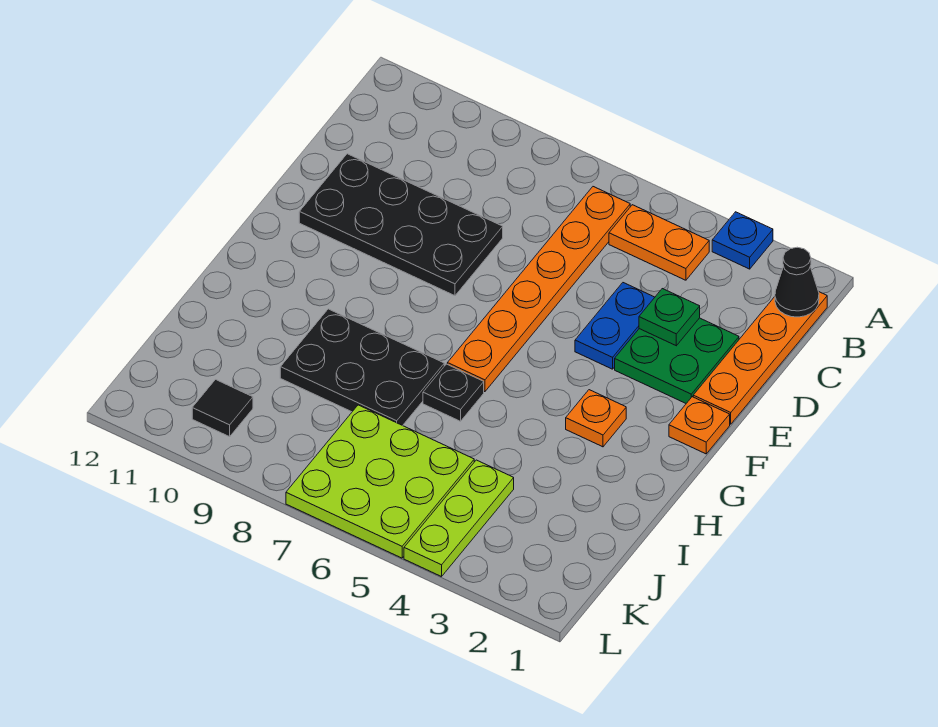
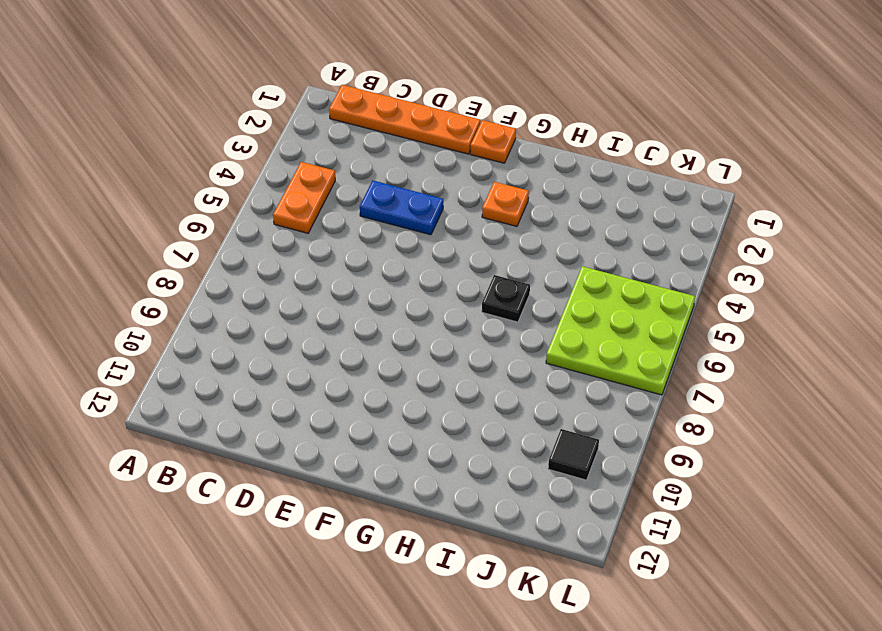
none -> blue 1x1 plate [712,212,773,269]
none -> orange 1x6 plate [447,187,630,392]
none -> green 2x2 plate [615,318,739,403]

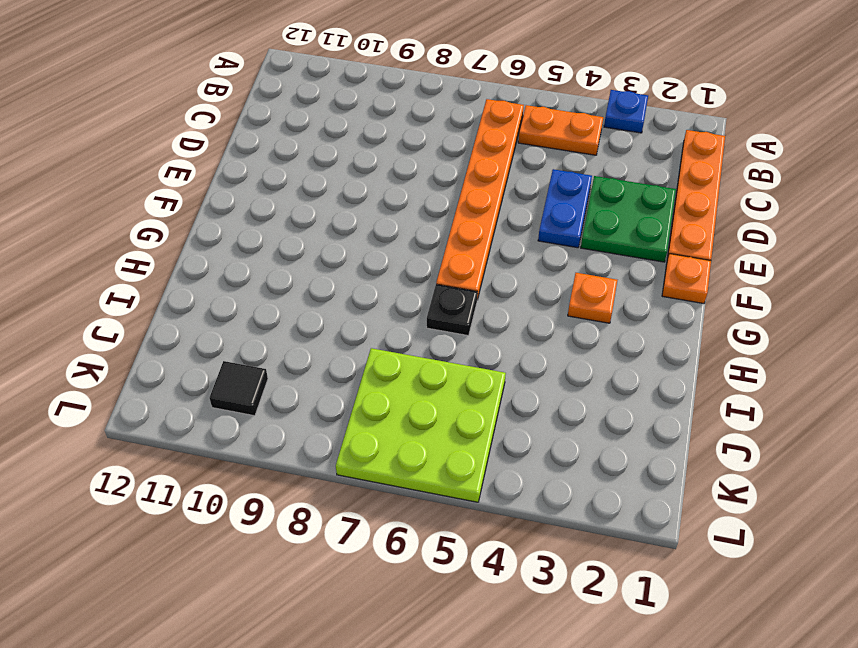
none -> black 2x4 plate [299,154,503,296]
none -> black 2x3 plate [280,309,444,426]
none -> lime 1x3 plate [404,460,514,577]

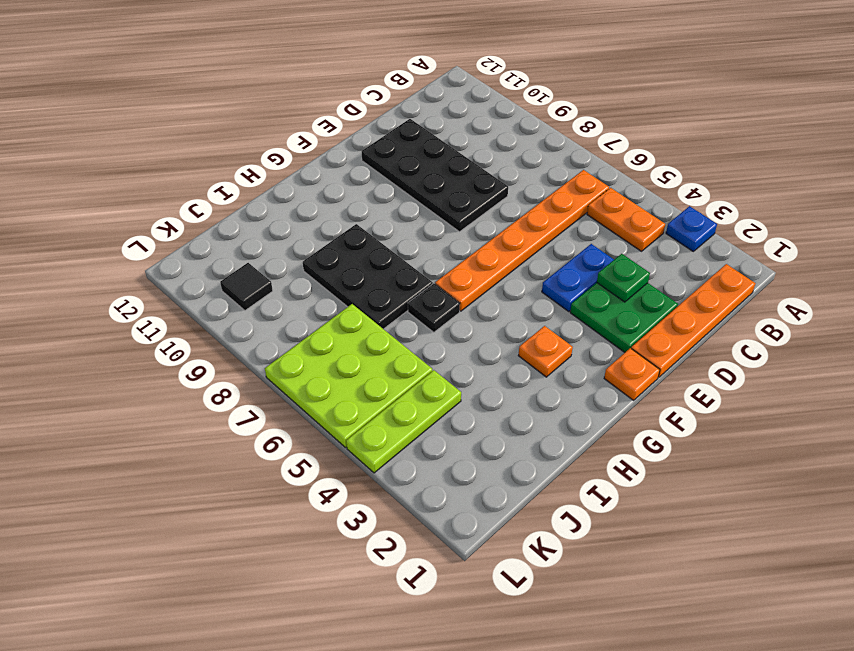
none -> black 1x1 cone [775,247,819,317]

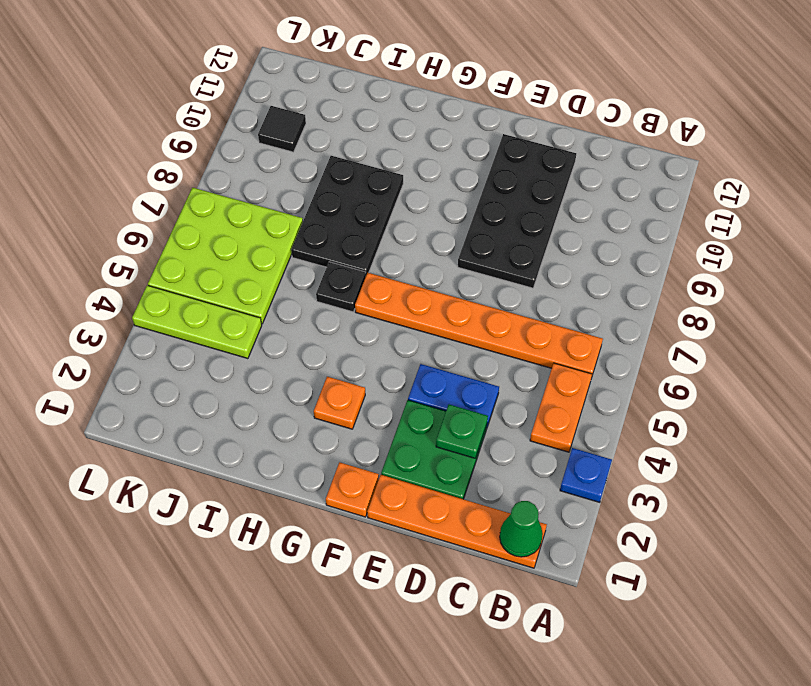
green 1x1 cone [500,501,543,557] -> black 1x1 cone [775,247,819,317]

